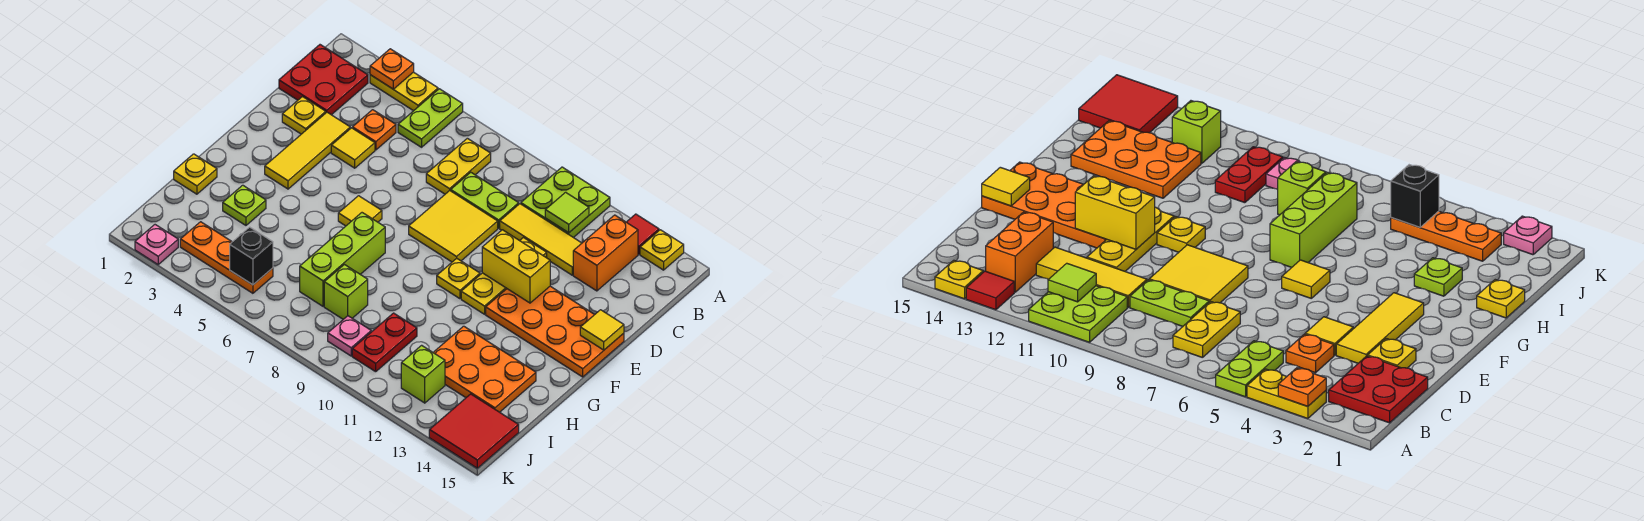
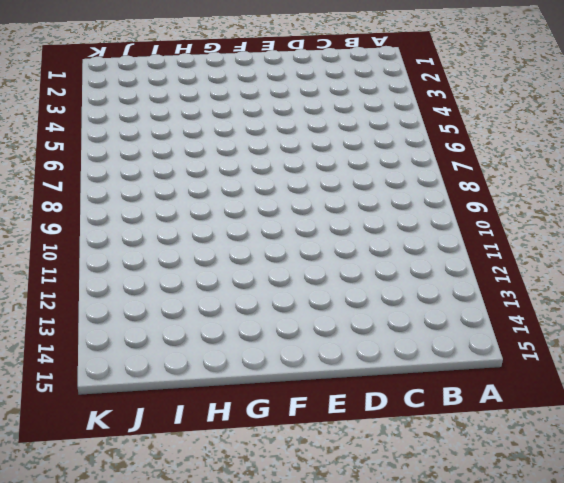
none -> yellow 1x2 plate [370,72,438,111]
none -> lime 1x2 plate [398,89,463,147]
none -> lime 2x2 plate [521,167,610,237]
none -> red 1x1 tile [627,214,659,254]

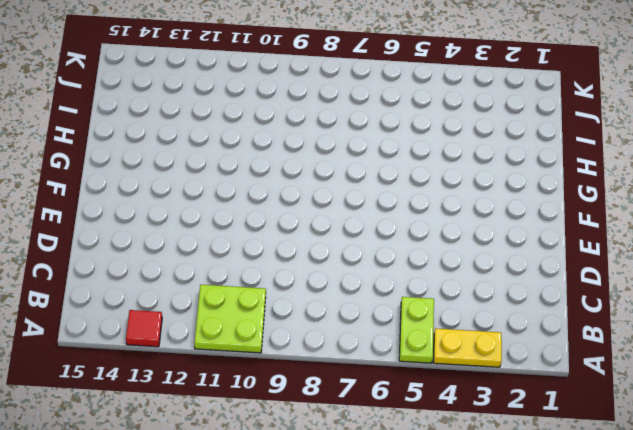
none -> yellow 1x1 plate [640,230,684,270]
none -> red 2x2 plate [279,45,368,115]
none -> yellow 1x2 plate [426,138,491,194]
none -> orange 1x2 brick [573,215,638,291]

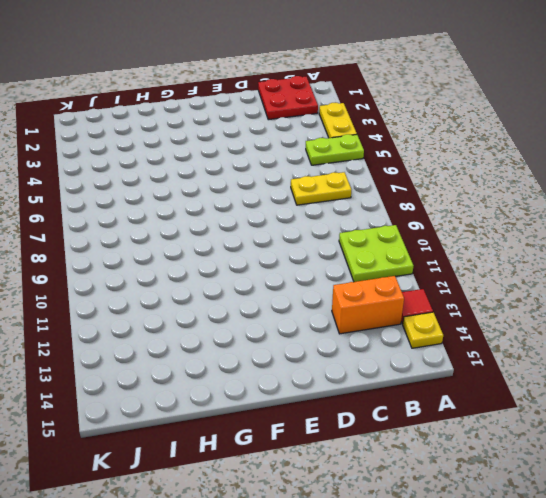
none -> orange 1x1 plate [353,110,396,150]
none -> lime 1x2 plate [451,172,519,228]
none -> yellow 1x3 tile [500,204,582,275]
none -> yellow 1x1 plate [282,97,326,134]

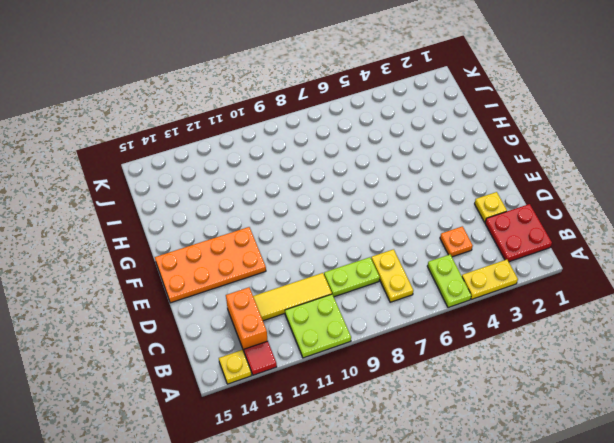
none -> yellow 1x3 tile [265,112,350,189]
none -> yellow 1x1 tile [331,128,375,168]
none -> yellow 2x2 tile [409,191,498,262]
none -> yellow 1x3 plate [461,238,547,314]

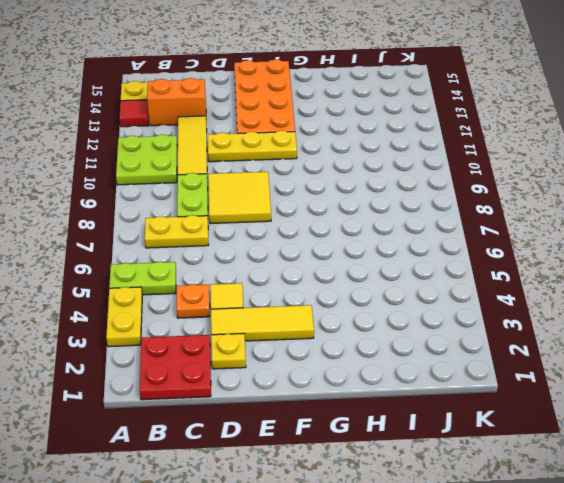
none -> yellow 1x1 tile [338,196,382,226]
none -> yellow 1x1 plate [437,258,480,299]
none -> lime 1x3 brick [300,213,385,306]
none -> yellow 1x1 plate [174,154,217,194]

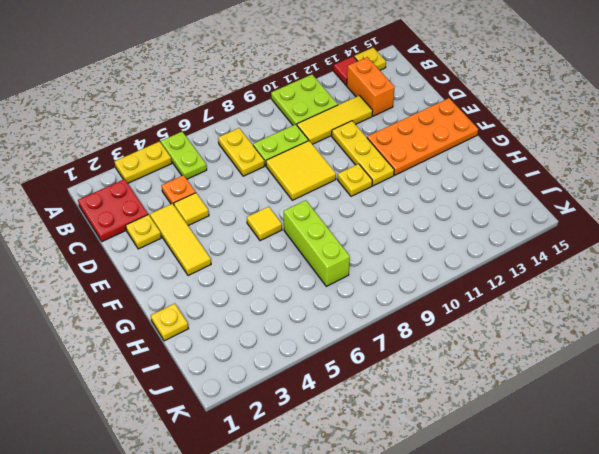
none -> lime 1x1 plate [223,185,266,225]
none -> orange 2x3 plate [433,326,536,412]
none -> lime 1x1 brick [324,265,368,319]
none -> red 1x2 plate [352,313,417,372]

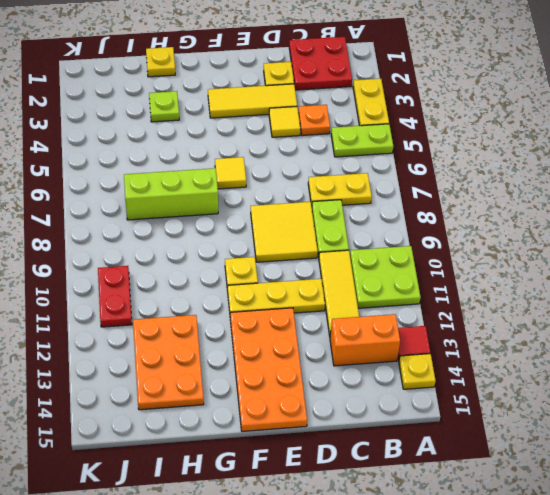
red 1x2 plate [98,266,132,327] -> red 1x2 plate turned to [352,313,417,372]
none -> lime 1x1 brick [324,265,368,319]
none -> orange 1x3 plate [180,222,273,293]
none -> pink 1x1 plate [328,316,371,356]
none -> lime 1x1 brick [401,345,445,403]

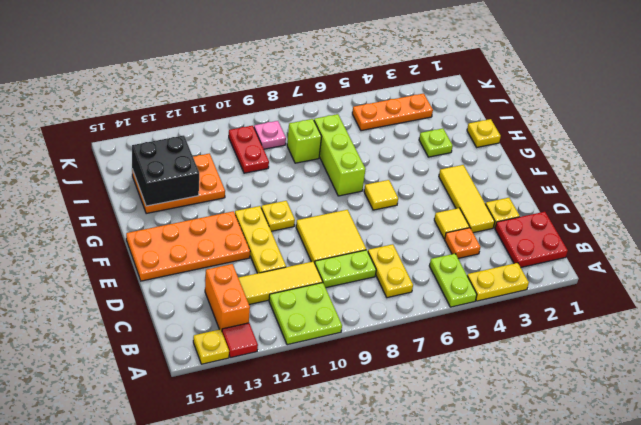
black 2x2 brick [132,135,199,206] -> none
none -> lime 1x1 brick [401,345,445,403]
none -> red 2x2 tile [429,394,519,468]
none -> pink 1x1 plate [135,225,178,264]
none -> orange 1x1 plate [370,49,414,89]

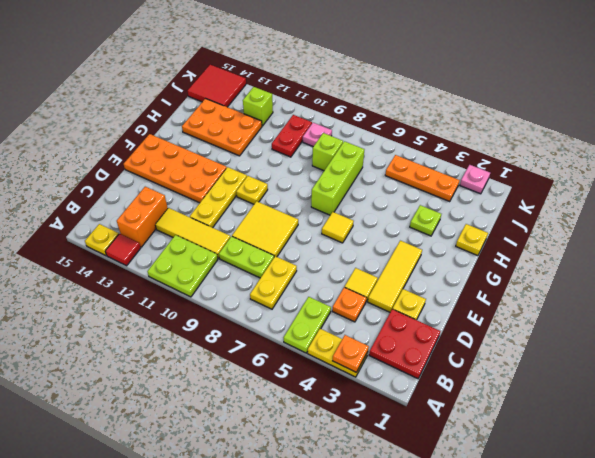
none -> lime 1x1 tile [545,192,589,233]
none -> yellow 1x2 brick [482,230,550,303]
none -> yellow 1x1 tile [580,310,624,350]
none -> black 1x1 brick [230,227,273,285]

